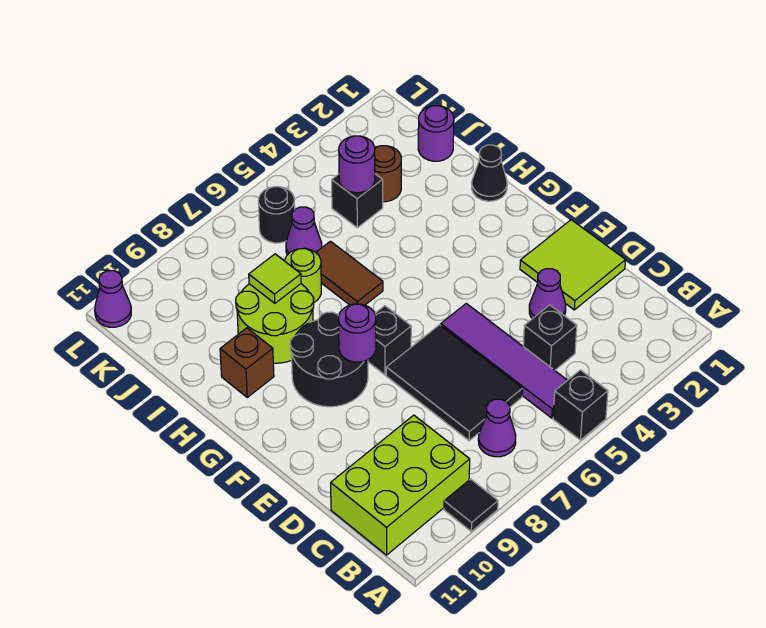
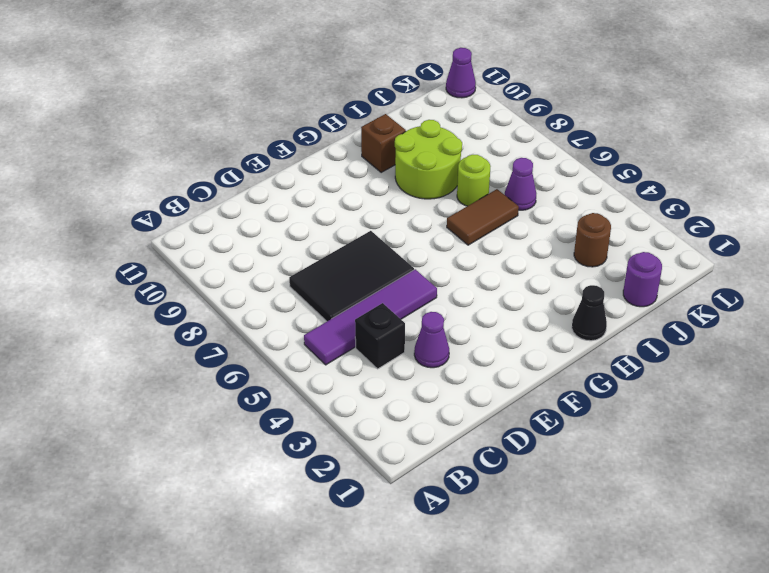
none -> black 1x1 brick [553,370,608,440]
none -> black 1x1 tile [444,479,498,531]
none -> purple 1x1 cone [478,399,516,457]

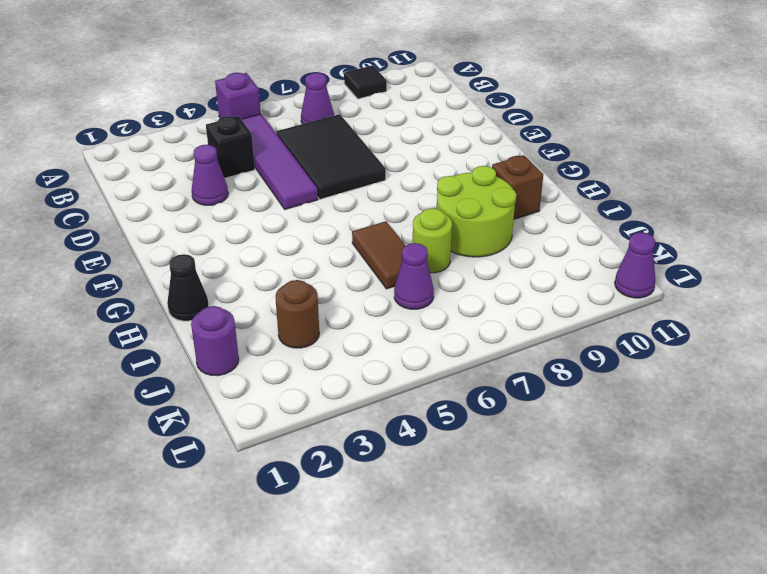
purple 1x1 brick [215,73,261,119] -> black 1x1 brick [553,370,608,440]
none -> lime 2x3 brick [331,415,470,555]
none -> lime 2x2 tile [520,220,626,310]
none -> black 1x1 brick [368,306,411,375]

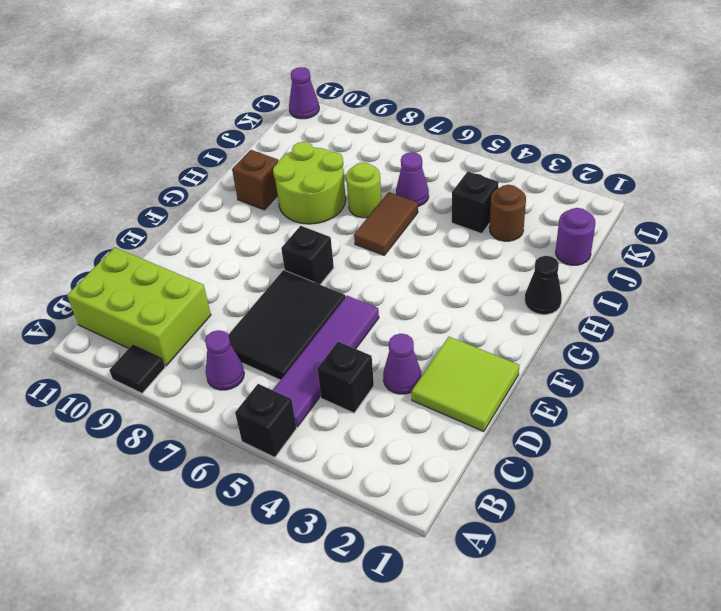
none -> black 2x2 round brick [290,312,368,407]
none -> black 1x1 round brick [258,187,295,243]
none -> purple 1x1 round brick [339,304,376,362]

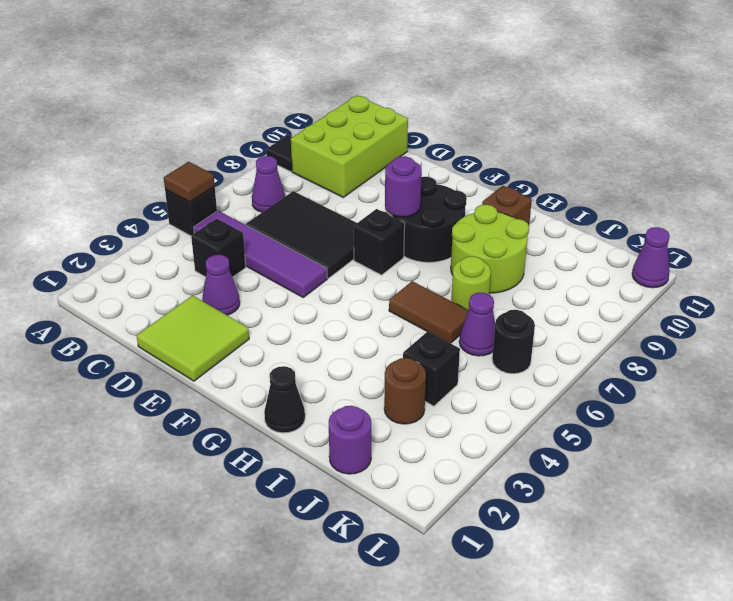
brown 1x1 tile [164,162,215,202] -> none
none -> lime 1x1 tile [249,254,301,303]
none -> purple 1x1 round brick [339,136,375,193]

